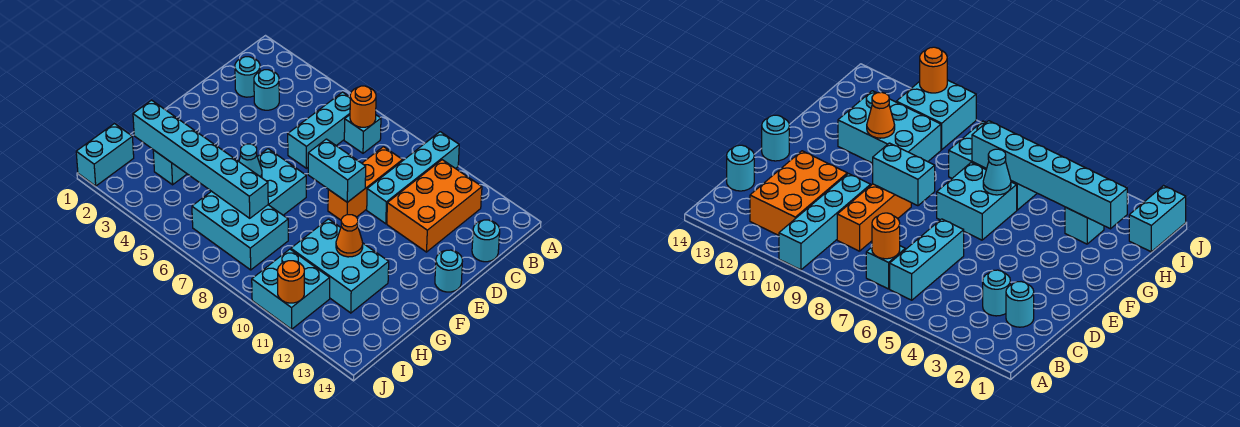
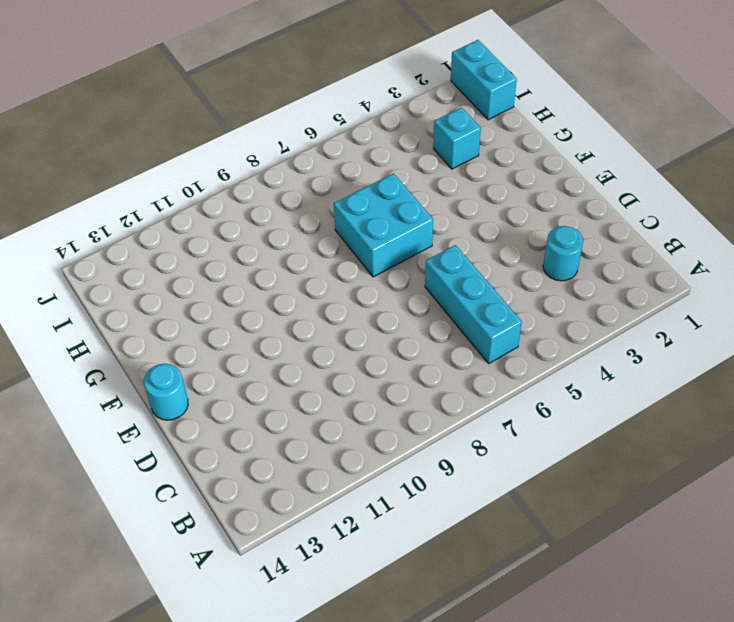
none -> cyan 1x4 brick [367,132,459,224]
none -> cyan 1x1 brick [344,115,381,153]
none -> orange 2x3 brick [387,160,482,252]

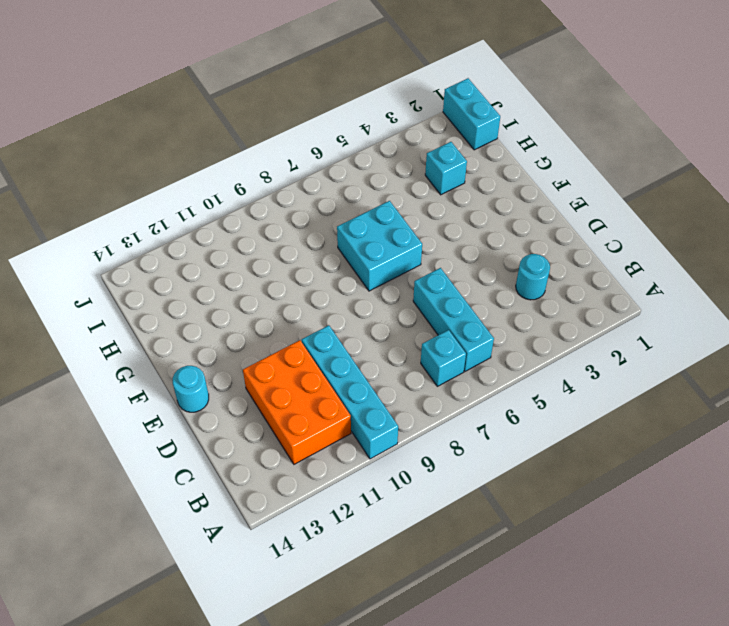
none -> cyan 1x1 round brick [235,57,260,97]
none -> orange 1x3 brick [328,147,403,220]
none -> cyan 1x1 round brick [472,220,500,262]

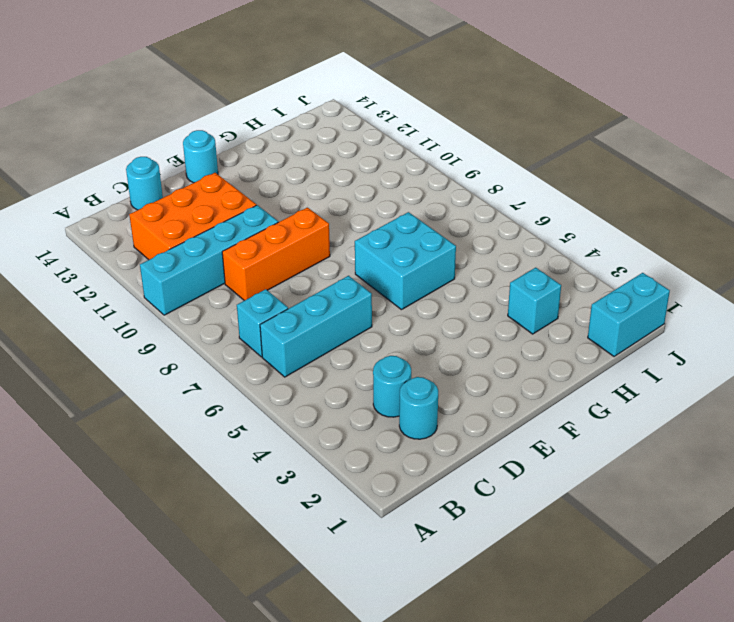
none -> cyan 2x3 brick [291,219,389,313]
none -> cyan 2x3 brick [192,191,288,270]
none -> cyan 2x2 brick [252,249,330,329]

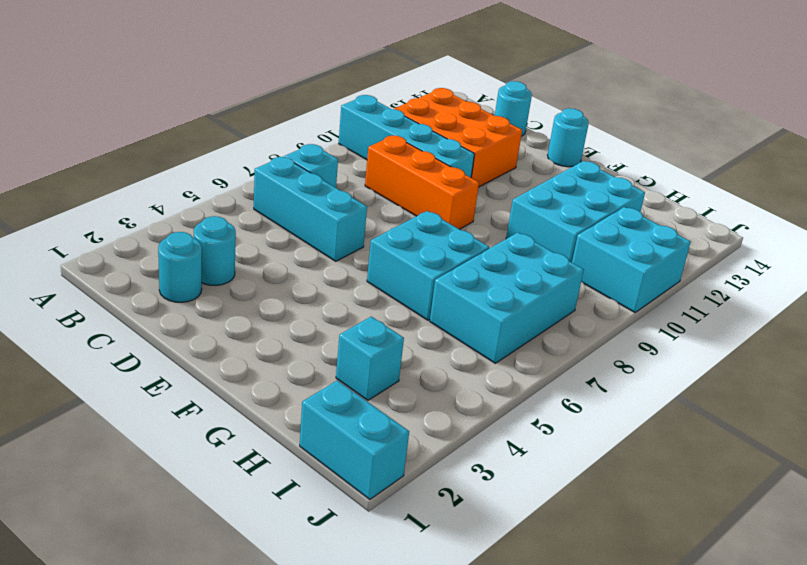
none -> orange 1x1 round brick [350,86,376,127]
none -> cyan 1x2 brick [308,139,366,202]
none -> cyan 1x1 cone [239,144,262,178]

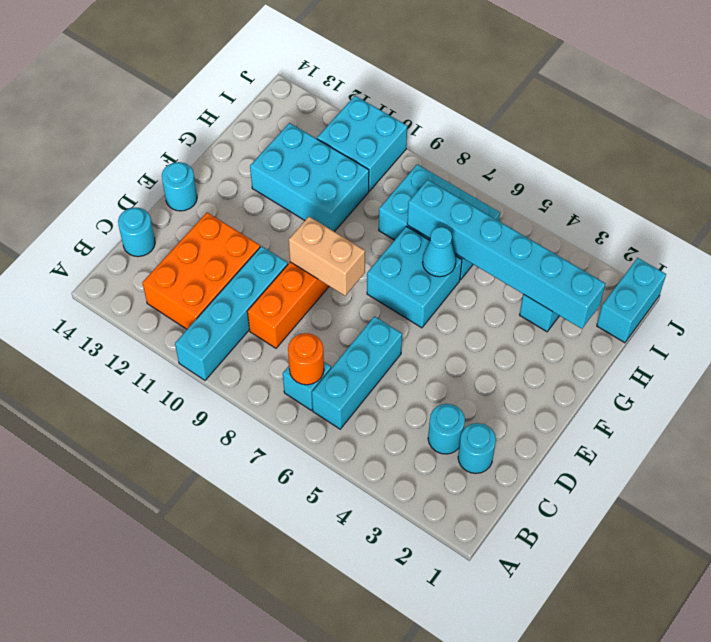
tan 1x2 brick [289,217,365,296] -> cyan 1x2 brick [308,139,366,202]
none -> orange 1x1 cone [336,215,363,257]
none -> orange 1x1 round brick [278,261,304,303]

